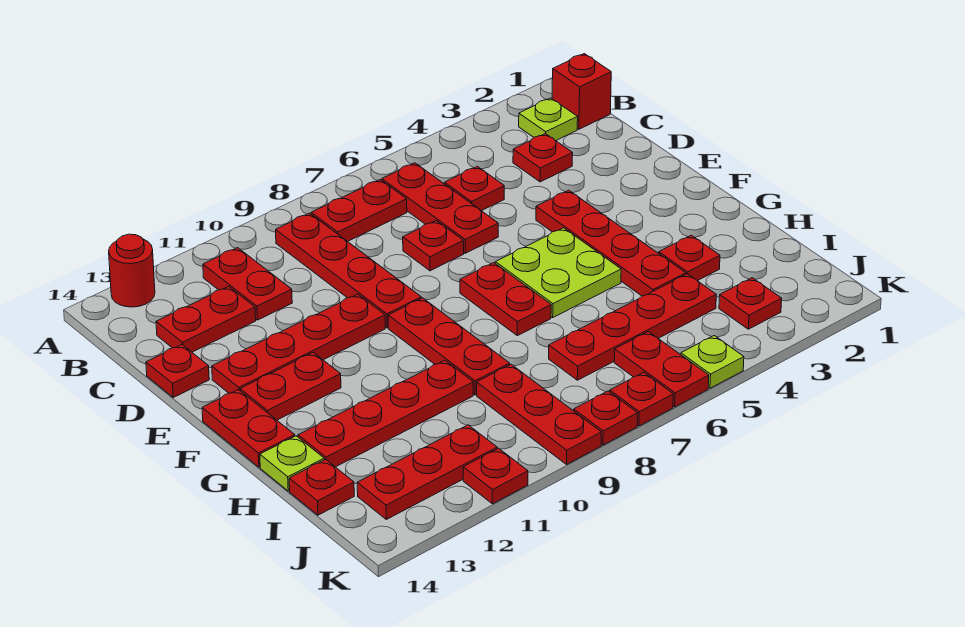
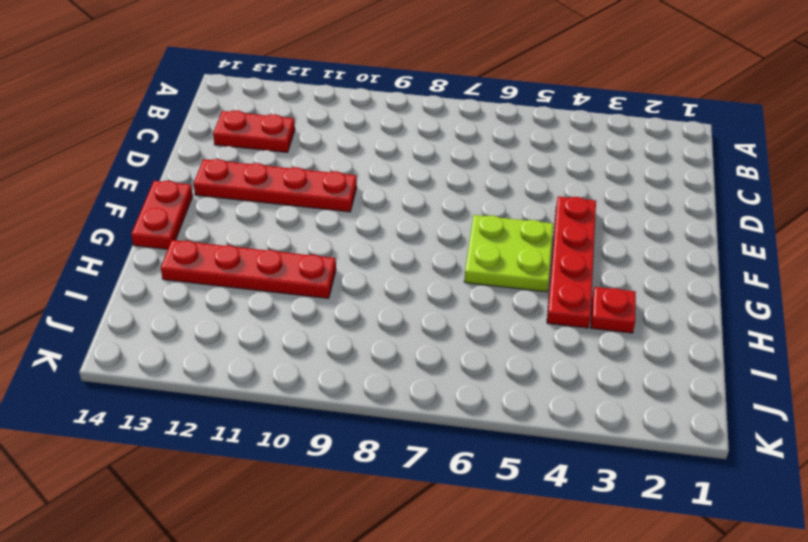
none -> red 1x1 round brick [109,234,155,307]
none -> red 1x1 brick [552,54,611,129]
none -> lime 1x1 plate [519,98,578,141]
none -> red 1x3 plate [382,163,498,253]

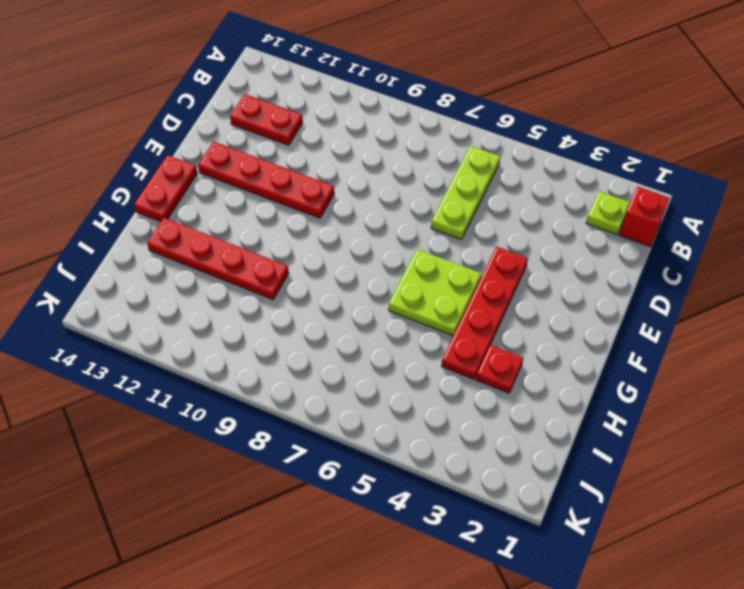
lime 1x3 plate [431,146,500,240] -> red 1x3 plate [382,163,498,253]
none -> red 1x1 round brick [109,234,155,307]
none -> red 1x2 plate [311,180,407,242]
none -> red 1x4 plate [276,213,421,328]
none -> red 1x2 plate [203,248,292,320]

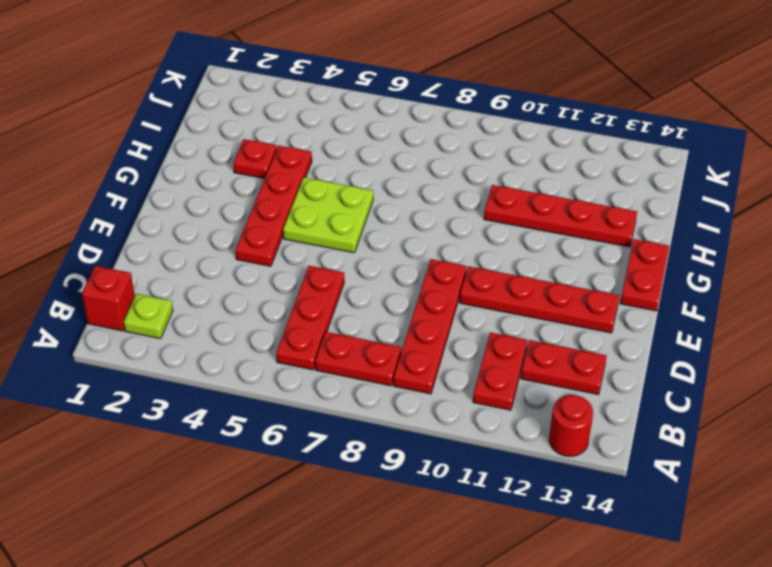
none -> red 1x1 plate [513,134,573,182]
none -> red 1x1 plate [445,166,504,211]
none -> red 1x1 plate [403,221,464,271]
none -> red 1x1 plate [146,345,209,397]

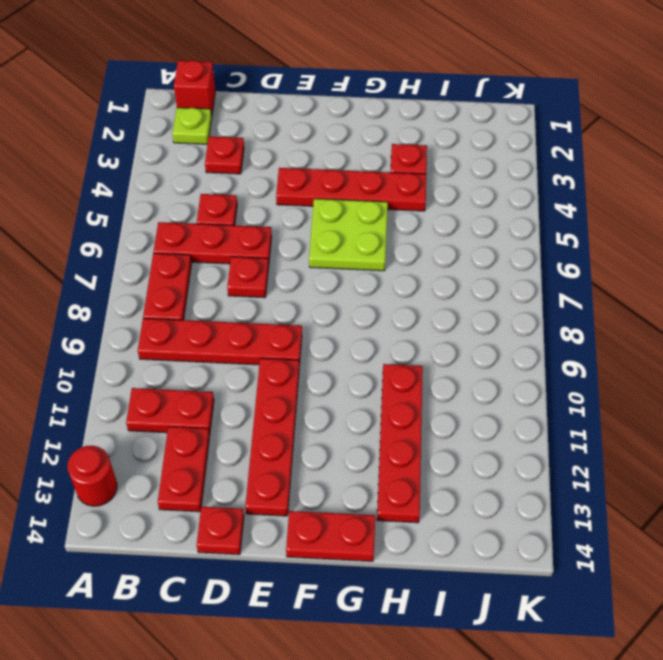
none -> red 1x2 plate [460,263,551,336]
none -> red 1x3 plate [388,298,510,395]
none -> red 1x2 plate [240,353,341,420]
none -> lime 1x1 plate [260,436,324,491]

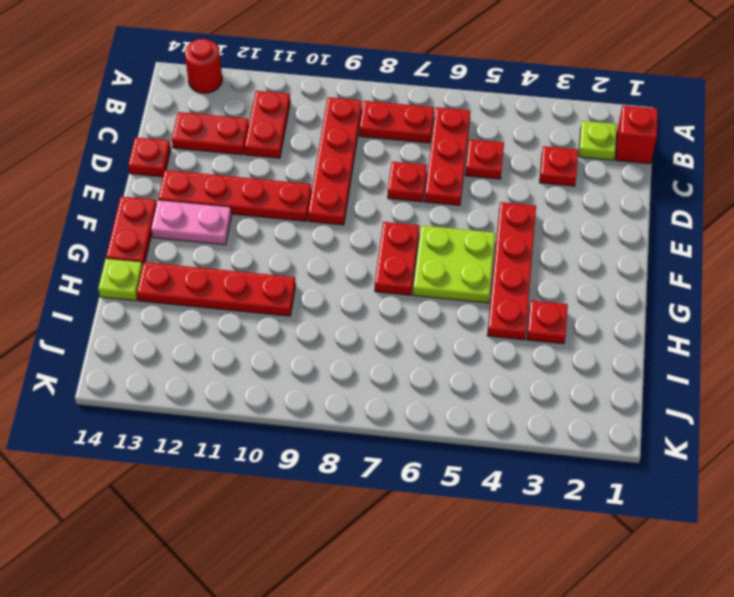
pink 1x2 plate [151,200,232,245] -> red 1x2 plate [240,353,341,420]
none -> red 1x3 plate [388,298,510,395]
none -> red 1x4 plate [549,274,716,380]
none -> red 1x3 plate [477,364,601,464]
none -> red 1x1 plate [289,459,354,515]

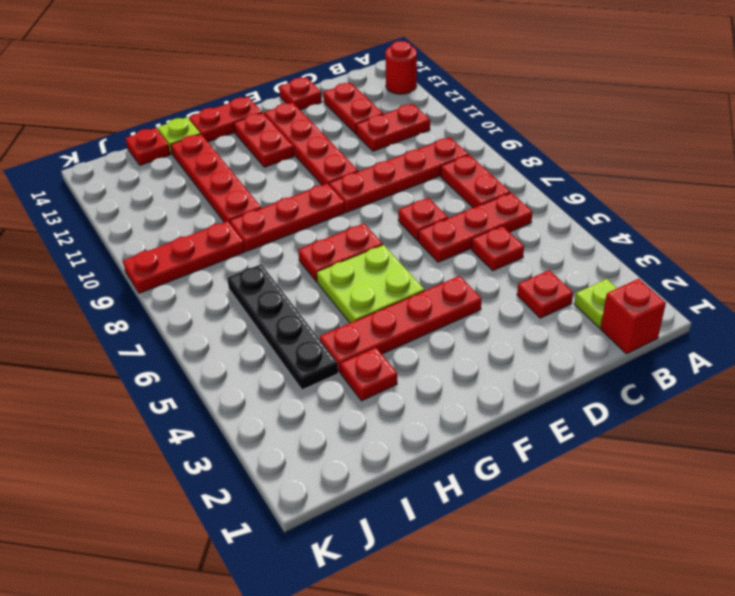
black 1x4 plate [227,264,338,390] -> red 1x4 plate [549,274,716,380]
none -> red 1x1 plate [719,278,782,329]
none -> red 1x2 plate [614,332,709,407]
none -> red 1x3 plate [357,425,497,519]
none -> lime 1x1 plate [681,336,744,388]

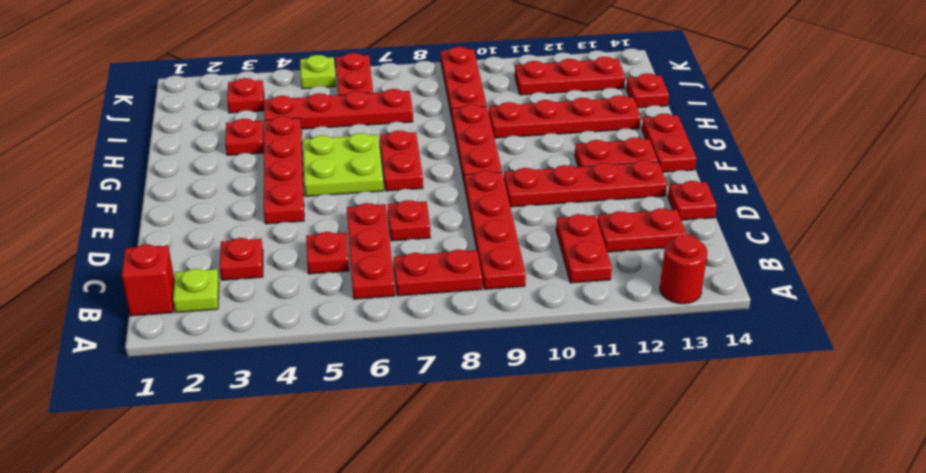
none -> lime 1x1 plate [260,436,324,491]
none -> red 1x1 plate [610,372,673,426]
none -> red 1x1 plate [574,391,638,445]
none -> red 1x1 plate [463,448,528,504]

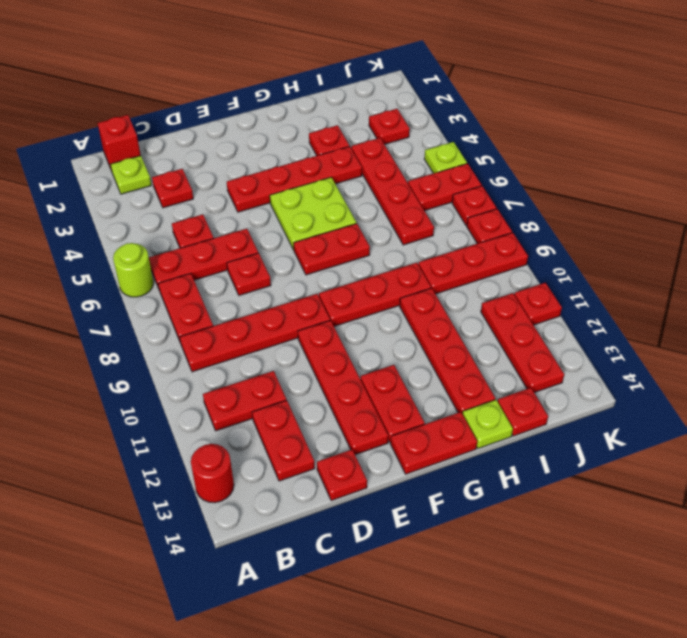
lime 1x1 round brick [113,243,153,297] -> none

